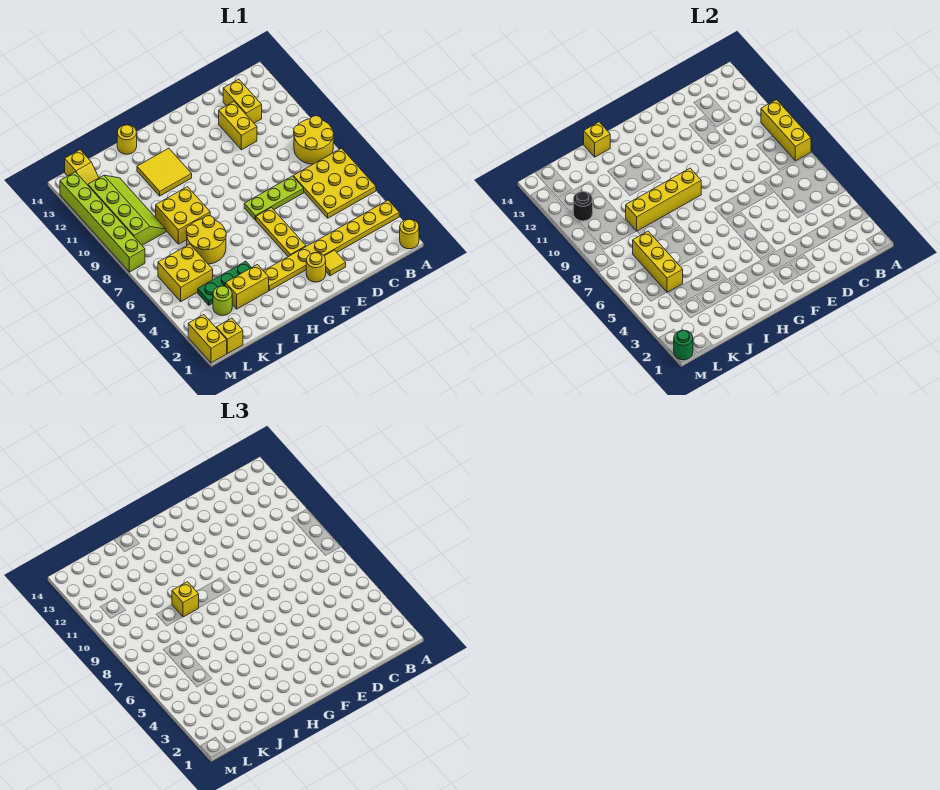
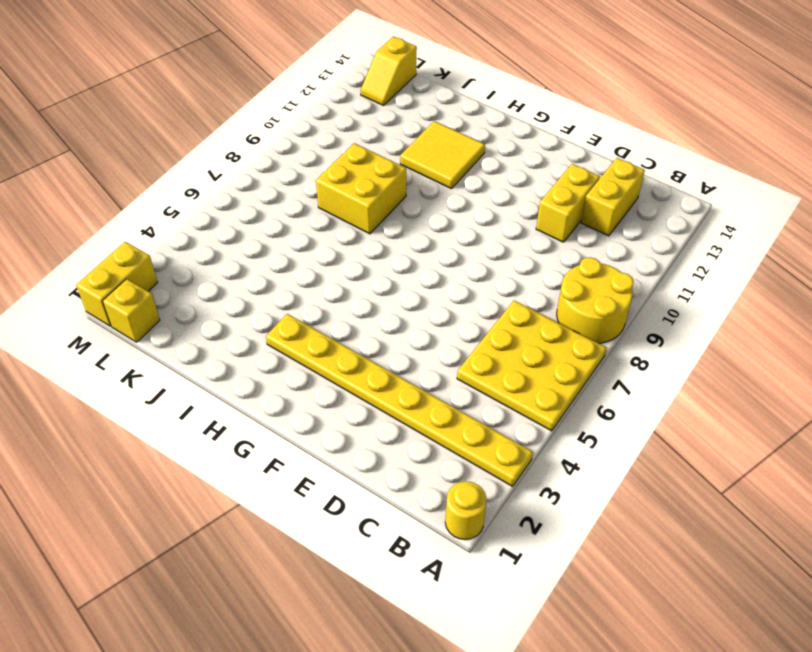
none -> lime 1x3 plate [244,176,304,220]
none -> yellow 1x1 tile [324,250,346,276]
none -> yellow 1x1 round brick [306,253,326,282]
none -> yellow 1x3 plate [256,208,306,257]

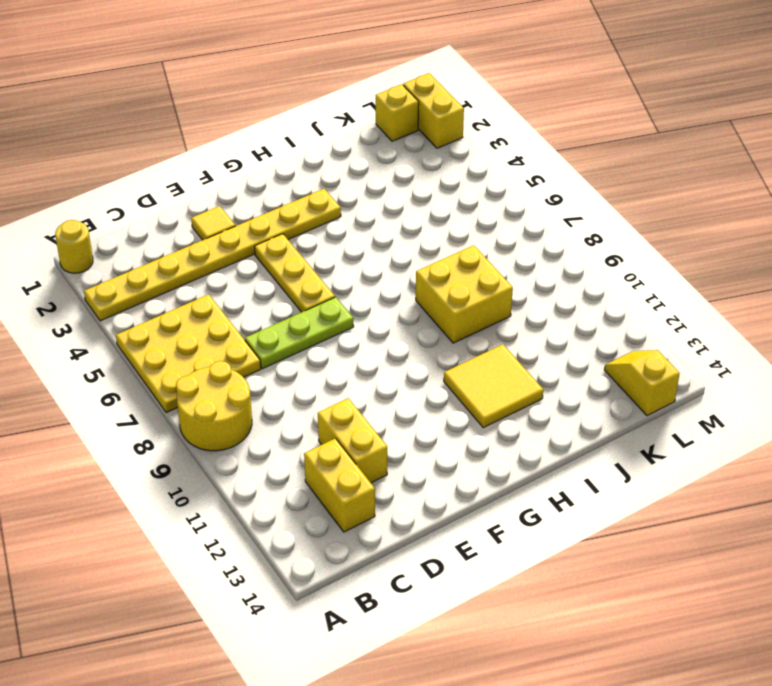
none -> yellow 1x1 round brick [306,253,326,282]
none -> yellow 1x2 brick [226,265,269,309]
none -> green 1x3 plate [198,261,252,305]
none -> yellow 2x2 round brick [186,216,226,264]

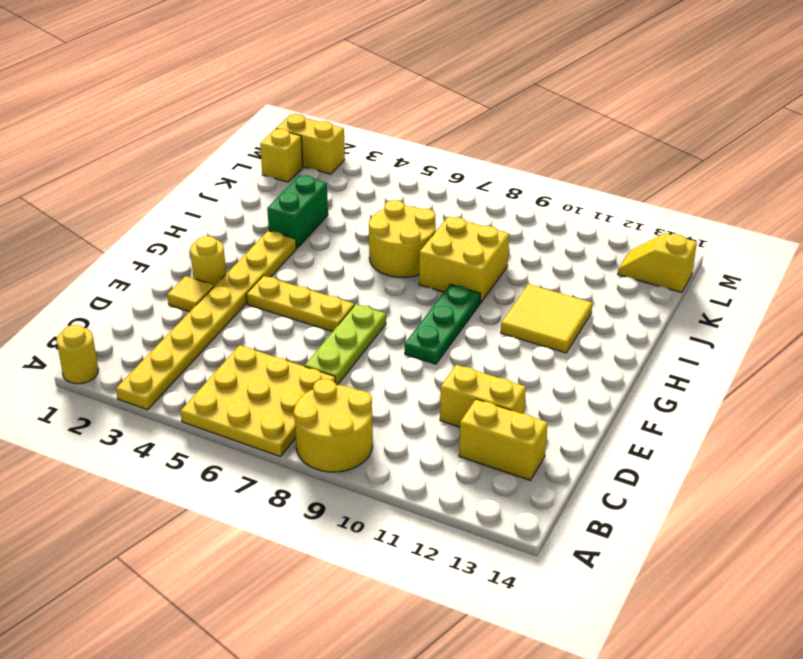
green 1x3 plate [405,284,480,364] -> green 1x3 plate moved to [198,261,252,305]
green 1x2 brick [267,175,328,248] -> yellow 1x2 brick [226,265,269,309]
none -> yellow 1x1 round brick [117,125,137,154]
none -> lime 1x1 round brick [213,286,232,316]
none -> yellow 2x2 brick [158,244,213,301]
none -> lime 2x4 slope [88,175,166,245]

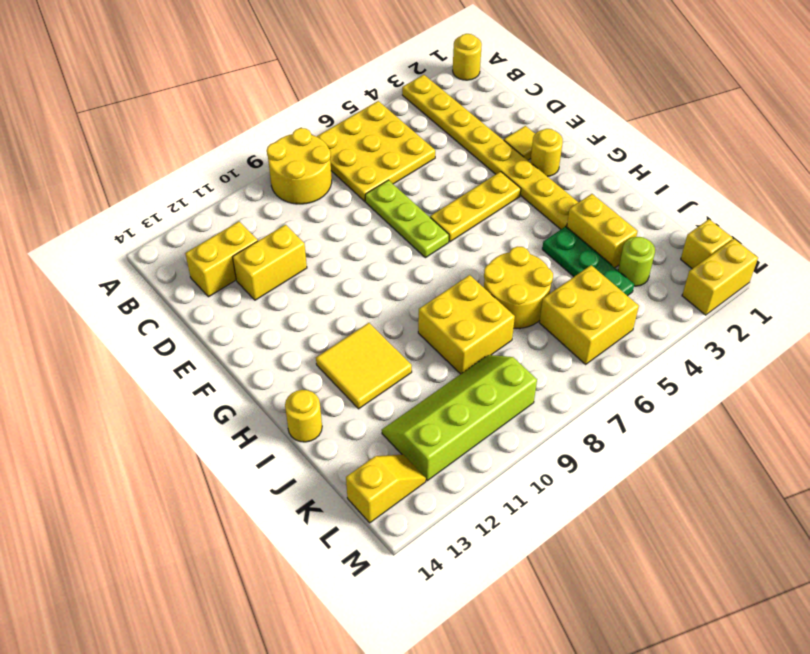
none -> lime 1x6 brick [60,172,145,272]
none -> yellow 1x3 brick [761,100,811,161]
none -> yellow 1x4 brick [626,168,701,231]
none -> yellow 1x1 brick [584,122,610,157]

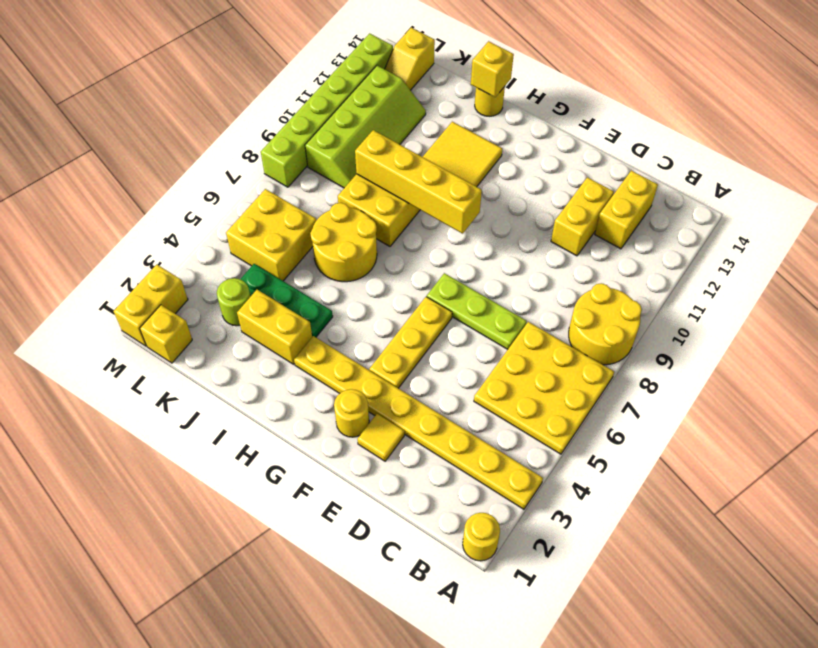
none -> yellow 1x3 brick [761,100,811,161]
none -> yellow 1x3 brick [633,231,683,292]
none -> black 1x1 round brick [573,191,593,221]
none -> green 1x1 round brick [674,330,693,360]

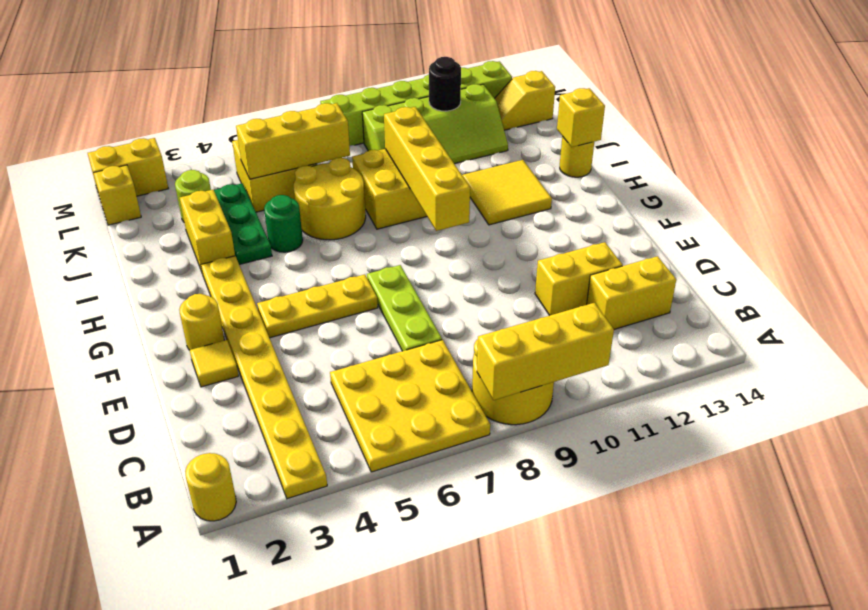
green 1x1 round brick [264,195,303,252] -> green 1x1 round brick moved to [674,330,693,360]
none -> yellow 1x1 brick [172,582,199,617]

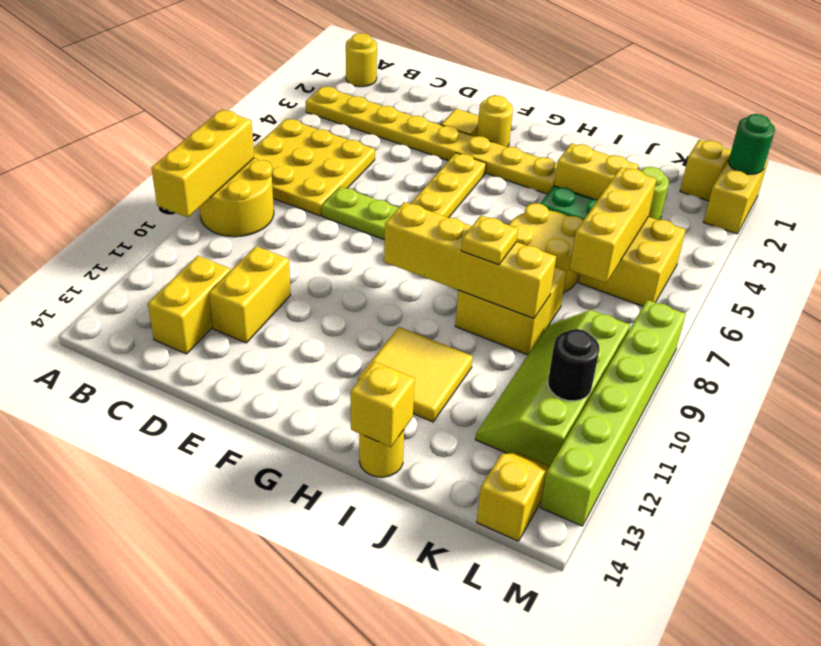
yellow 1x1 plate [461,216,518,265] -> yellow 1x1 brick [172,582,199,617]

